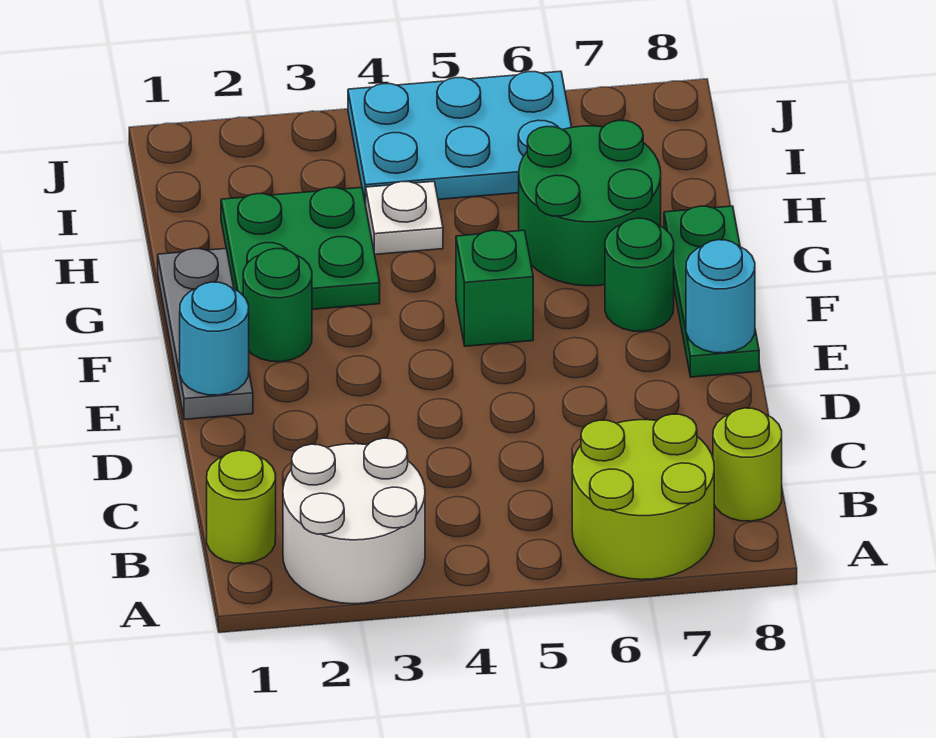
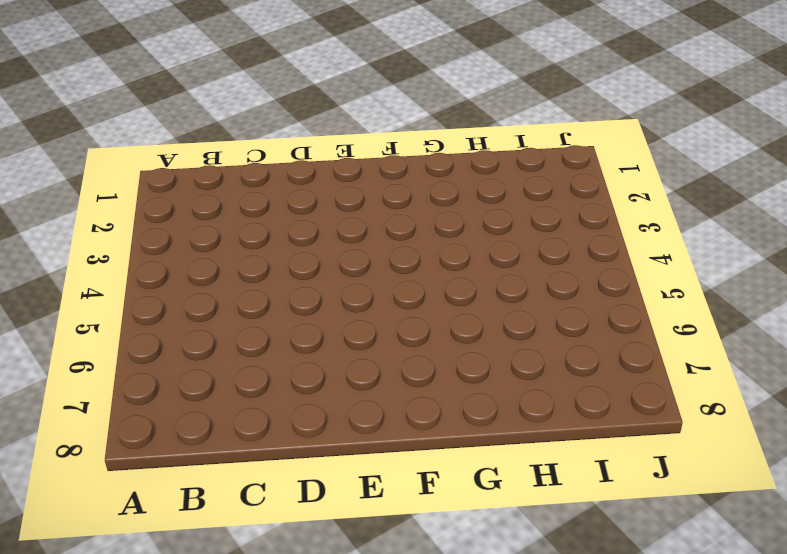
none -> white 2x2 round brick [283,438,425,604]
none -> lime 2x2 round brick [572,414,714,580]
none -> lime 1x1 round brick [207,450,276,564]

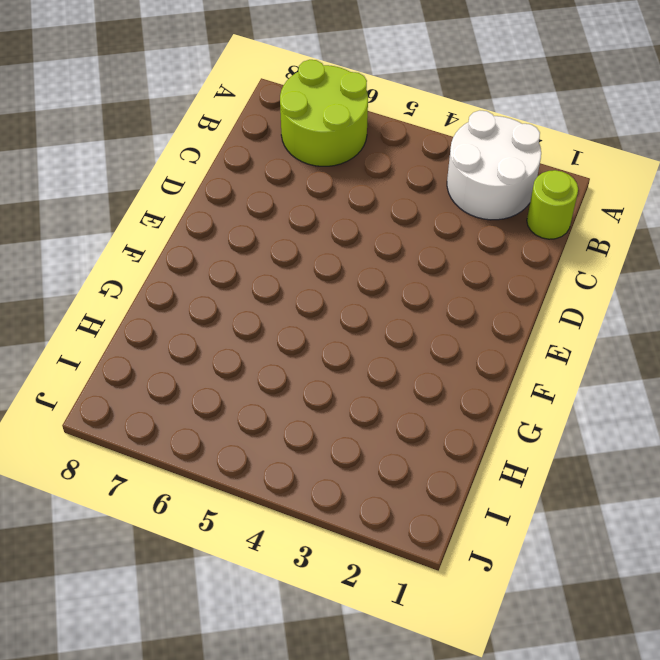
none -> lime 1x1 round brick [713,408,782,521]
none -> grey 1x3 plate [158,249,253,420]
none -> green 1x3 plate [664,206,759,377]

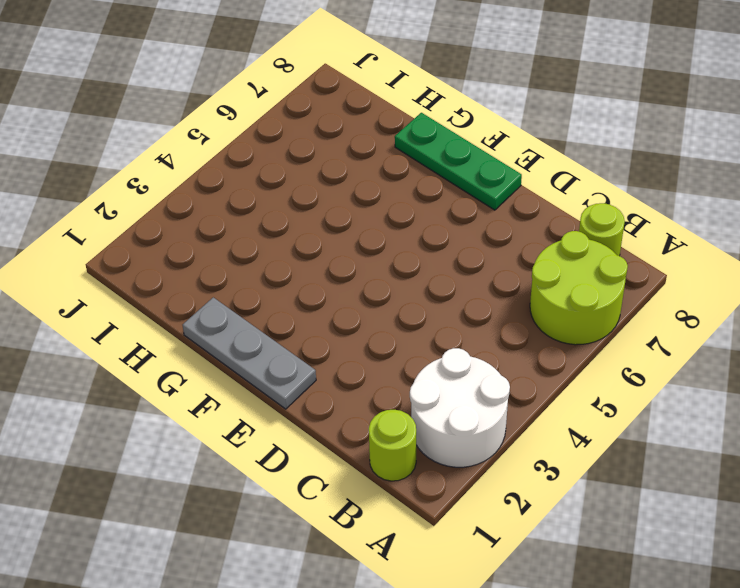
none -> green 1x1 round brick [243,249,312,362]
none -> green 1x1 brick [456,230,533,346]
none -> green 1x1 round brick [605,218,674,331]

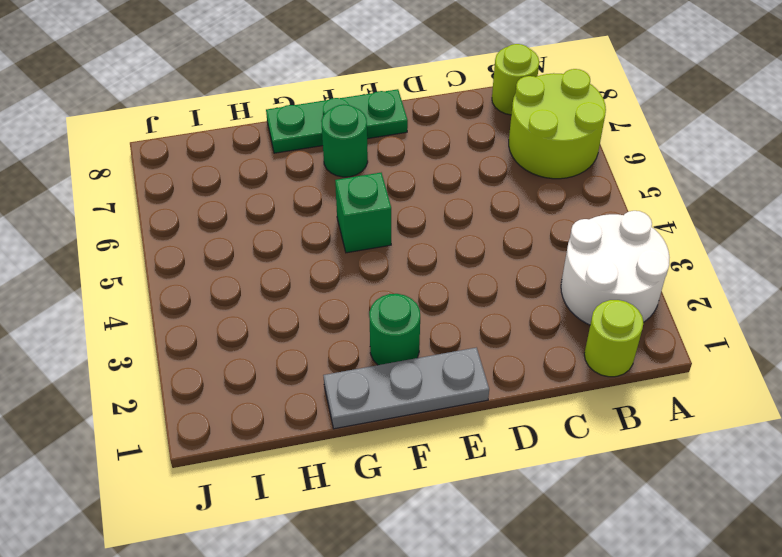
none -> green 2x2 plate [221,187,380,309]
none -> green 2x2 round brick [519,120,661,286]
none -> white 1x1 plate [366,181,443,254]

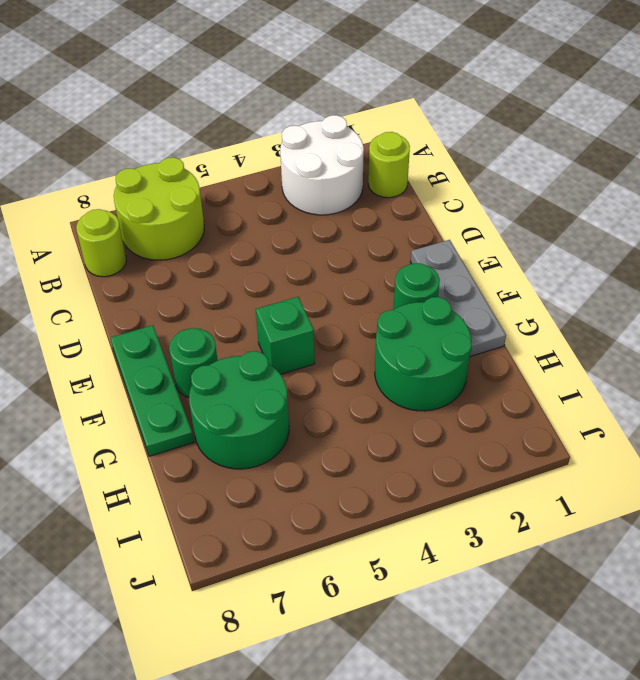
green 2x2 round brick [375,297,472,411] -> green 2x2 plate [221,187,380,309]
none -> white 1x1 plate [366,181,443,254]
none -> cyan 2x3 plate [348,71,572,205]
none -> cyan 1x1 round brick [180,282,249,395]

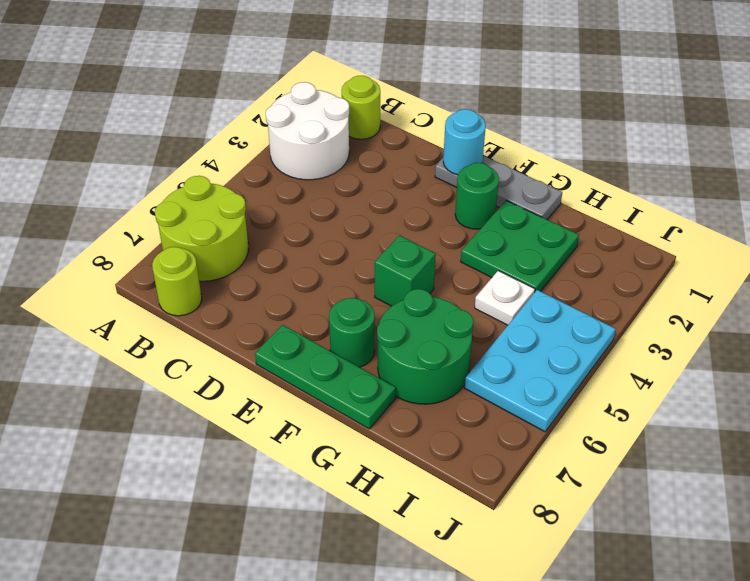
none -> cyan 1x1 round brick [686,240,755,353]

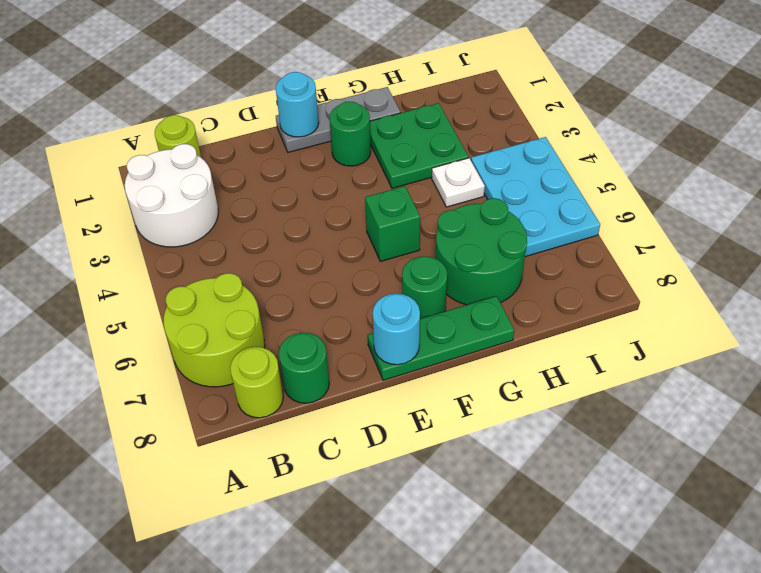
green 1x1 round brick [279,333,329,403] -> none

